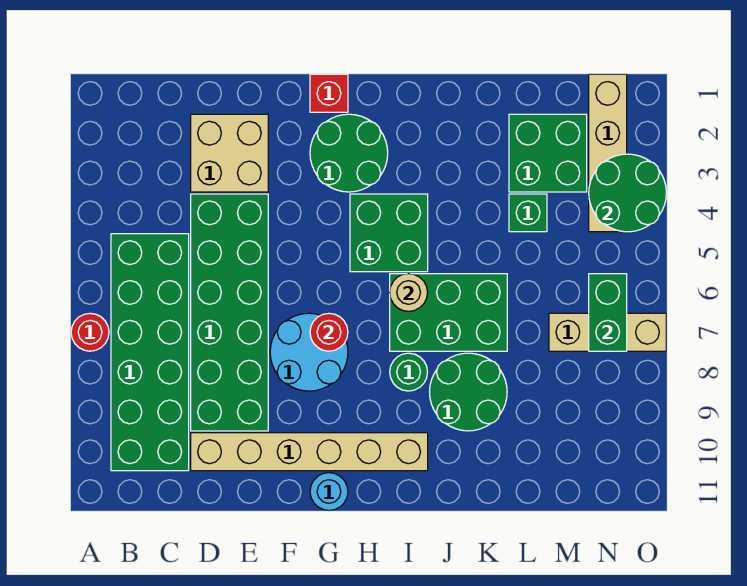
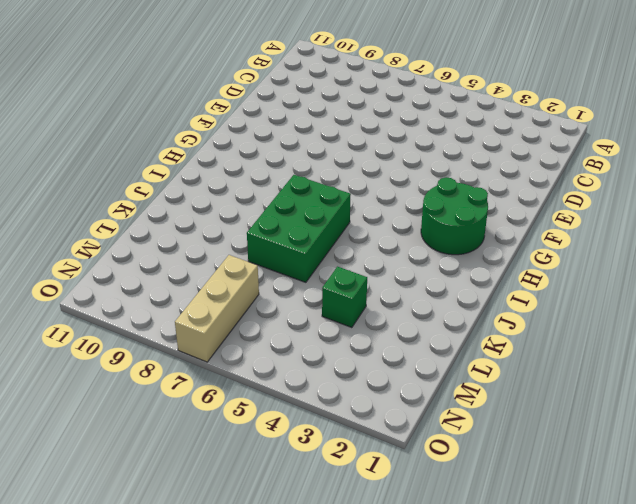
none -> red 1x1 round brick [71,313,109,351]
none -> green 2x6 brick [111,234,189,471]
none -> tan 2x2 brick [191,114,268,192]

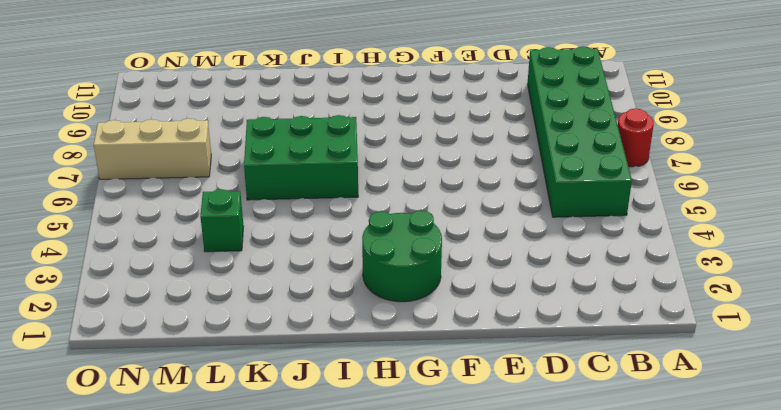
none -> tan 2x2 brick [191,114,268,192]
none -> green 2x6 brick [191,194,268,431]
none -> tan 1x6 brick [191,433,428,471]

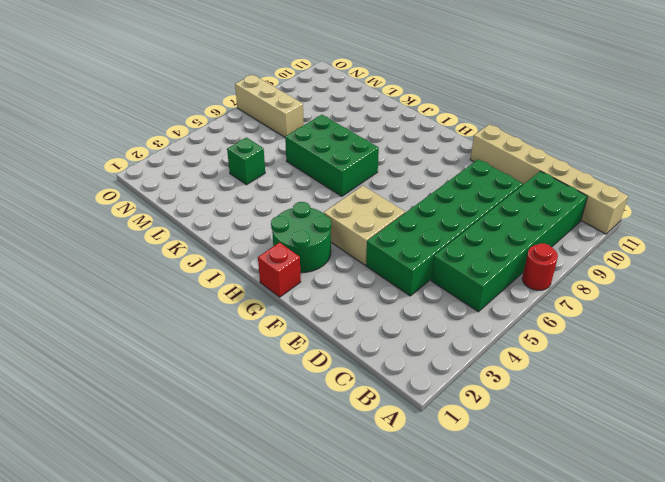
tan 1x6 brick [470,124,628,234] -> tan 1x6 brick moved to [191,433,428,471]
tan 2x2 brick [324,186,405,265] -> tan 2x2 brick moved to [191,114,268,192]
none -> cyan 2x2 round brick [270,313,348,391]
none -> cyan 1x1 round brick [310,473,348,510]
none -> green 2x2 brick [350,194,428,272]

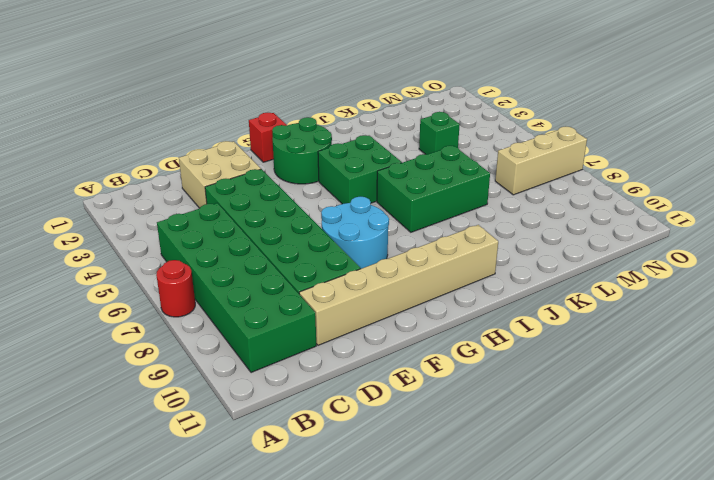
none -> cyan 1x1 round brick [310,473,348,510]
none -> green 1x1 round brick [390,353,427,391]
none -> green 2x2 round brick [430,353,507,431]

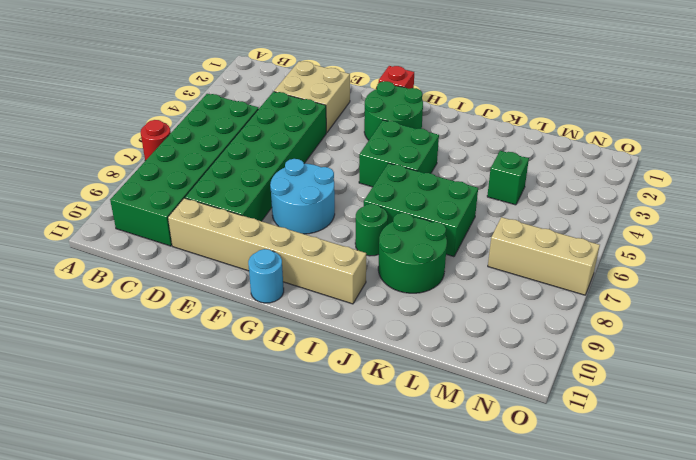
none -> green 2x2 brick [509,114,587,192]
none -> tan 1x4 brick [589,74,627,232]
none -> red 1x1 round brick [310,313,348,351]

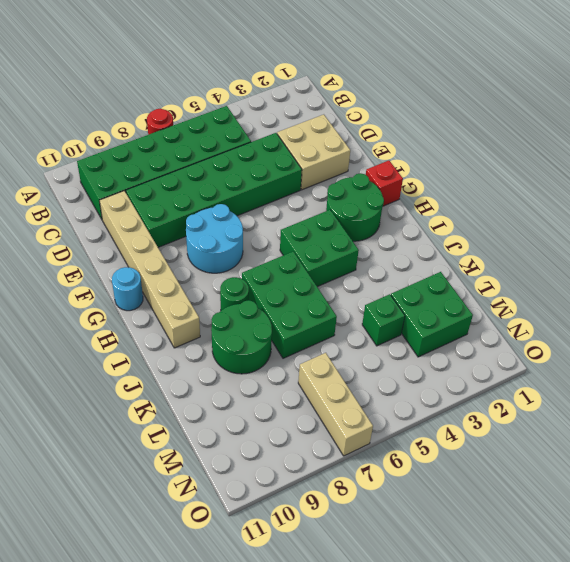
none -> tan 1x4 brick [589,74,627,232]
none -> red 1x1 round brick [310,313,348,351]
none -> tan 1x1 round brick [390,274,428,311]

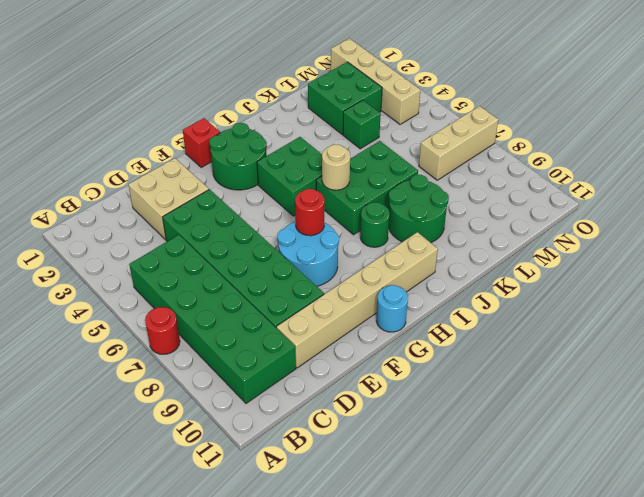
none -> green 2x2 round brick [589,154,666,232]
none -> green 1x2 brick [589,274,627,351]

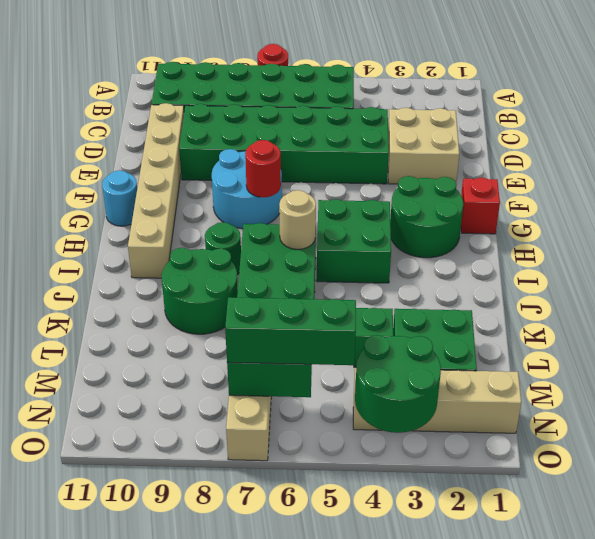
green 1x3 brick [225,297,356,365] -> none

